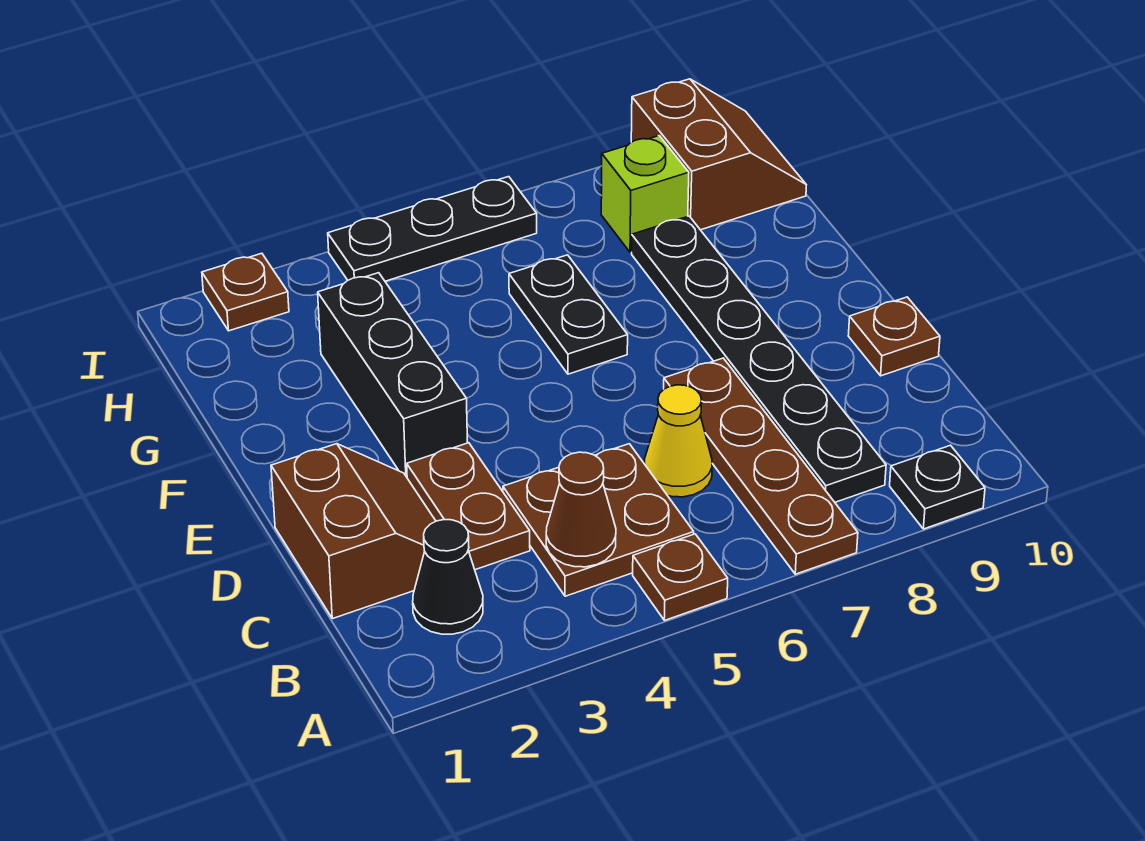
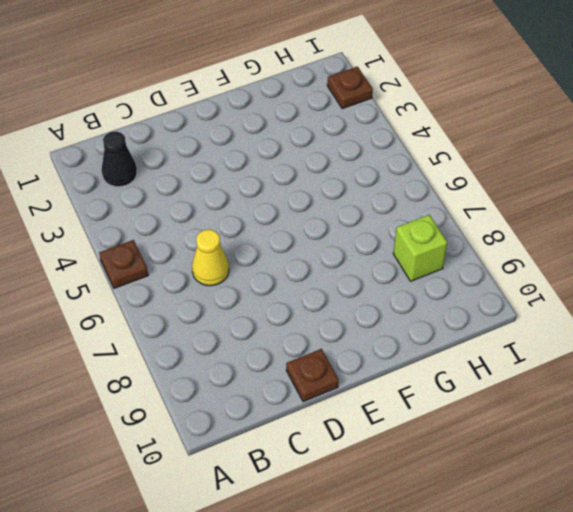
none -> brown 1x4 plate [664,358,858,574]
none -> black 1x1 plate [890,445,985,529]
none -> brown 2x2 plate [503,444,694,596]

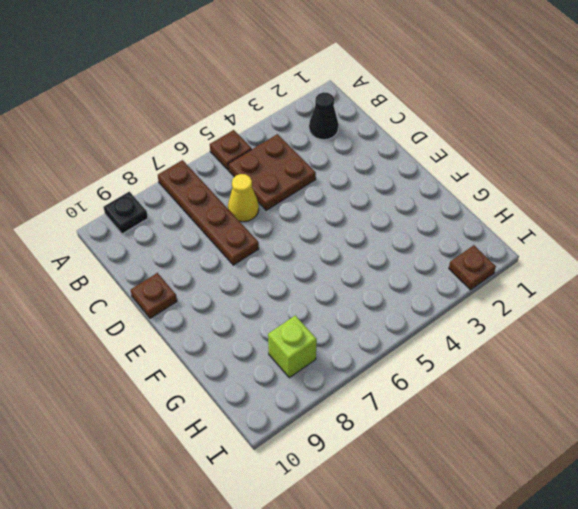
none -> black 1x6 plate [632,216,886,502]
none -> brown 2x2 slope [271,444,436,619]
none -> brown 1x2 plate [407,443,530,570]

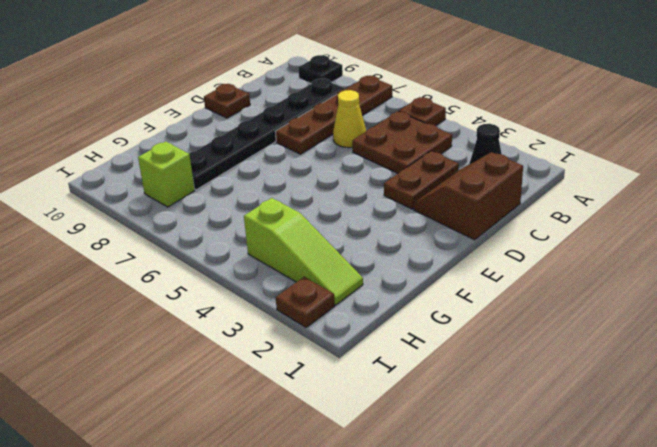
lime 1x3 slope [244,198,363,305] -> none
none -> black 1x3 brick [318,273,468,477]
none -> black 1x2 plate [509,255,628,374]
none -> brown 2x2 slope [631,79,806,230]

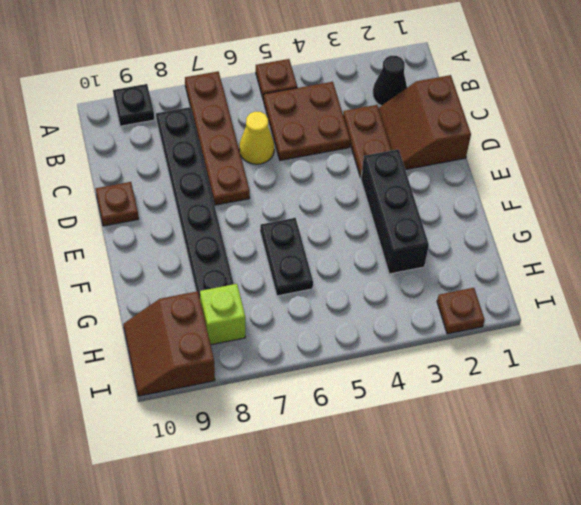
none -> black 1x3 plate [328,177,537,281]
none -> brown 1x1 cone [546,452,616,567]

